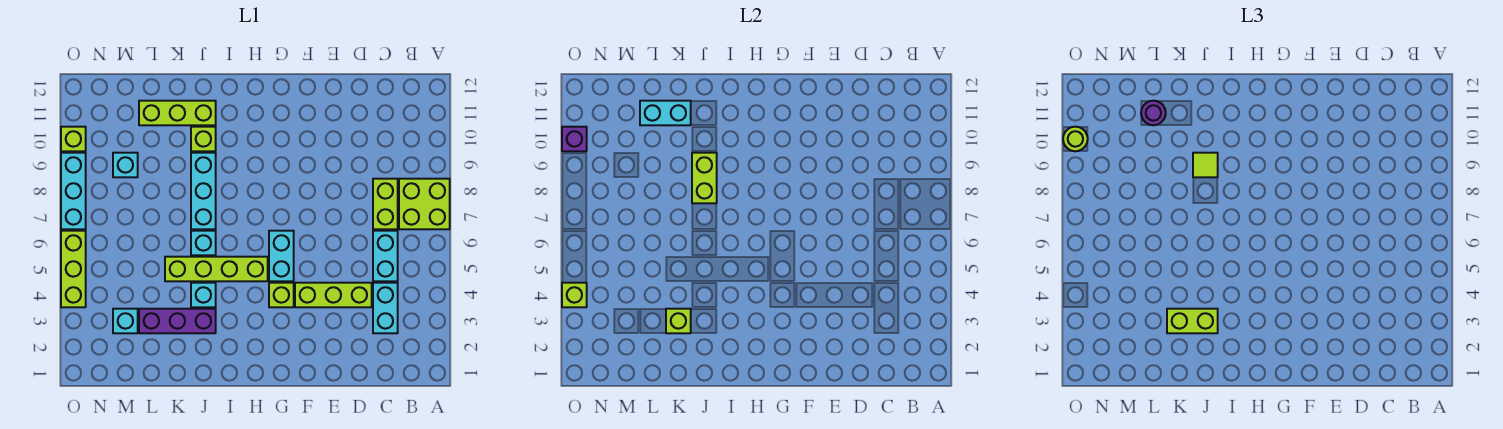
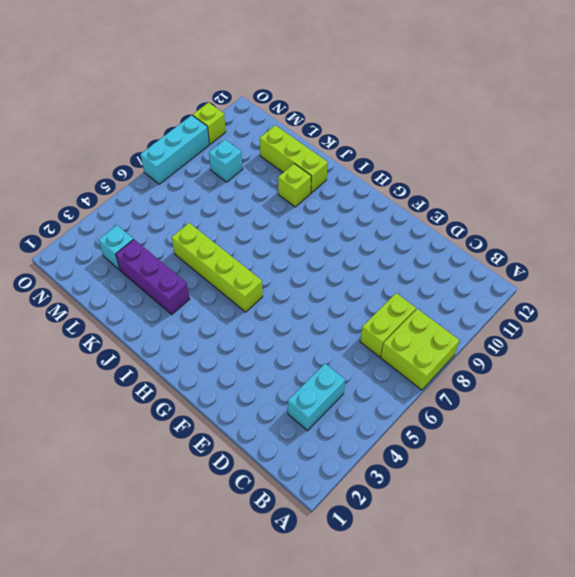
none -> cyan 1x2 brick [373,231,398,281]
none -> lime 1x3 brick [295,283,372,307]
none -> lime 1x1 brick [269,283,294,307]

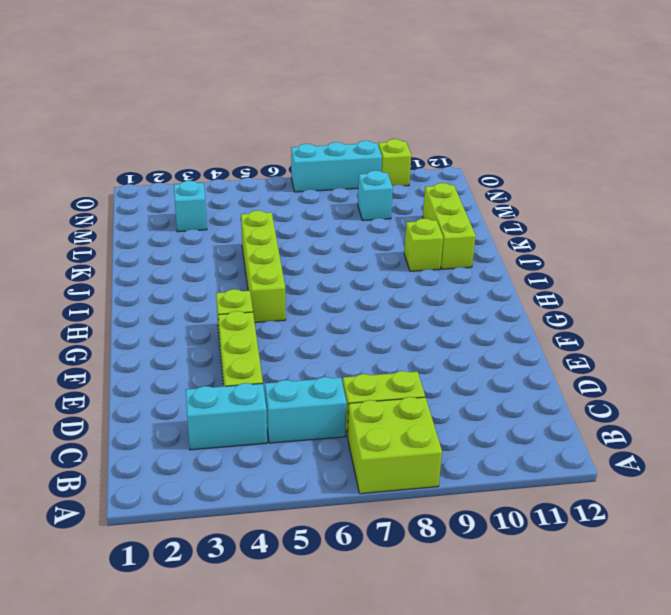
none -> cyan 1x2 brick [269,231,294,281]
none -> purple 1x3 brick [139,309,216,333]
none -> cyan 1x1 brick [191,283,216,307]

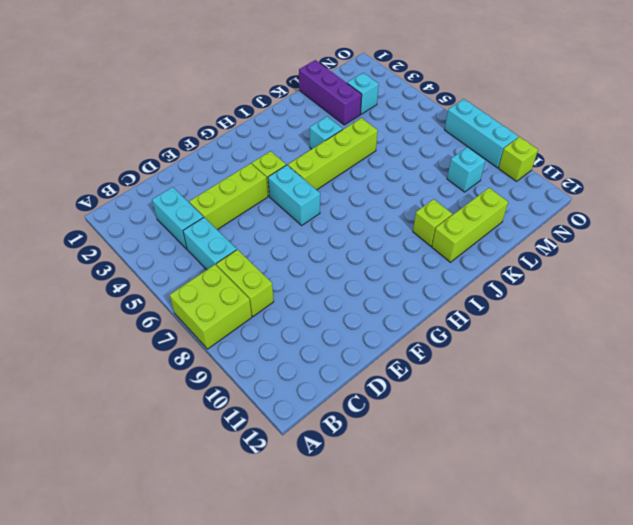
purple 1x3 brick [299,60,362,125] -> purple 1x3 brick turned to [139,309,216,333]
none -> cyan 1x1 brick [191,231,216,255]
none -> cyan 1x3 brick [191,153,216,229]
none -> lime 1x3 brick [61,231,86,307]

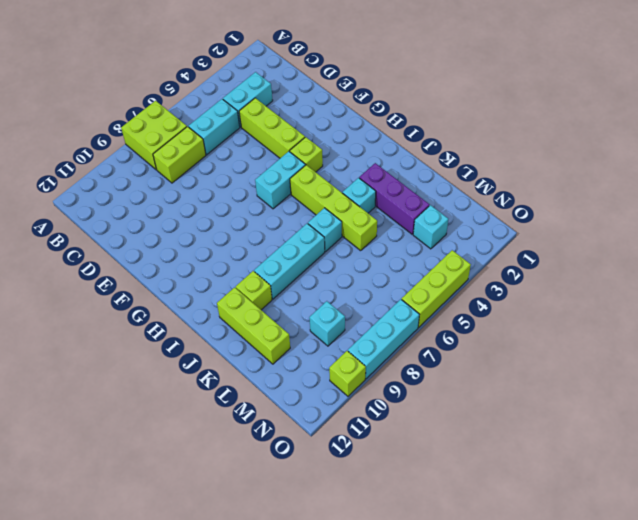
none -> lime 1x2 brick [692,153,717,203]
none -> lime 1x1 brick [666,309,691,333]
none -> cyan 1x2 brick [640,101,691,125]

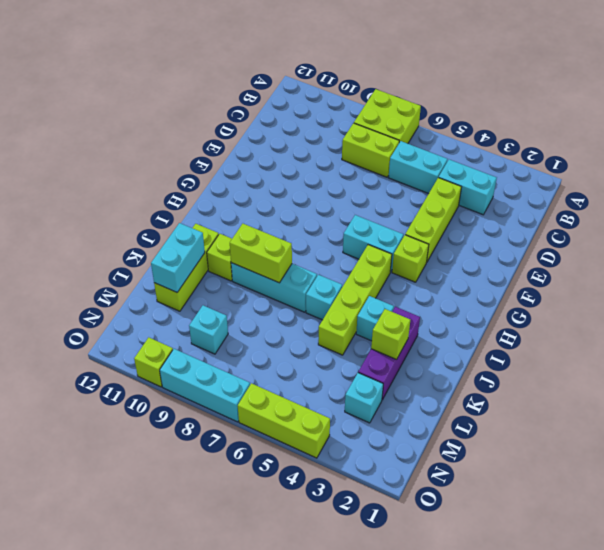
none -> lime 1x1 brick [562,283,587,307]
none -> purple 1x1 brick [562,127,587,151]
none -> lime 1x2 brick [1167,309,1218,333]

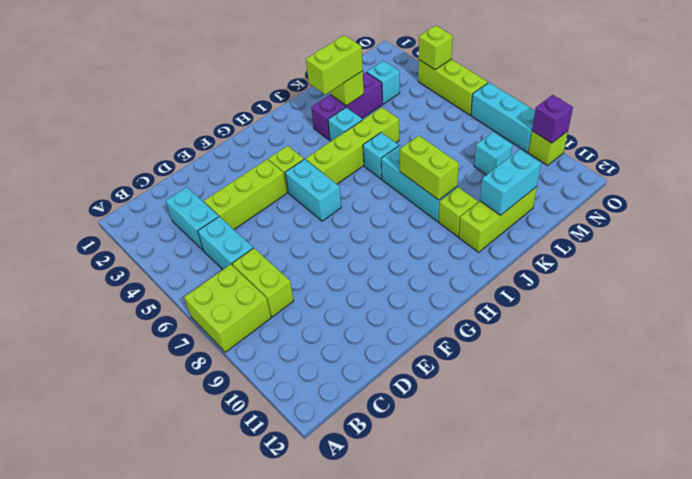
none -> lime 1x1 tile [1193,153,1218,177]
none -> purple 1x1 round brick [1141,101,1166,125]
none -> lime 1x1 round brick [1063,127,1088,151]

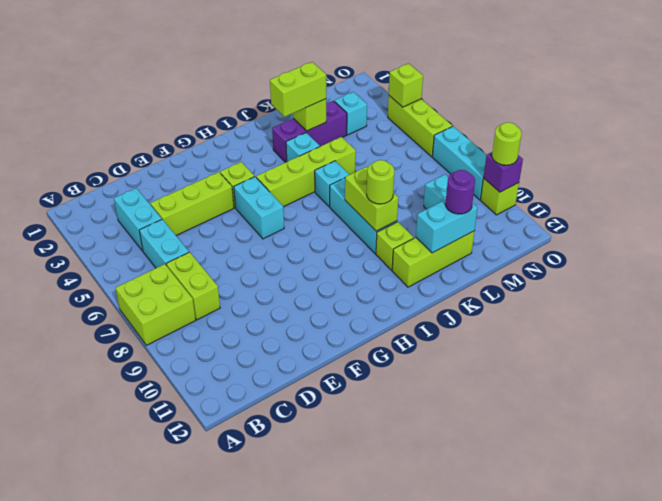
lime 1x1 round brick [367,160,395,204] -> lime 1x1 tile [1193,153,1218,177]

